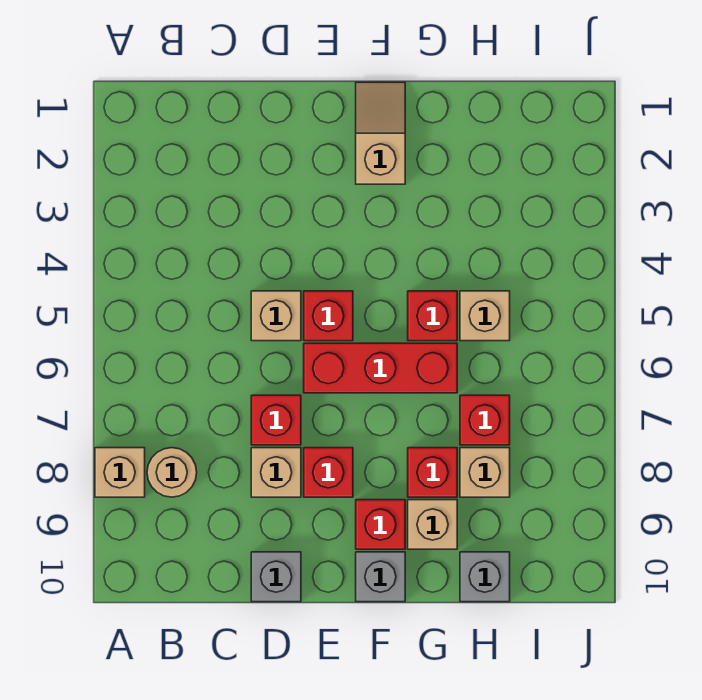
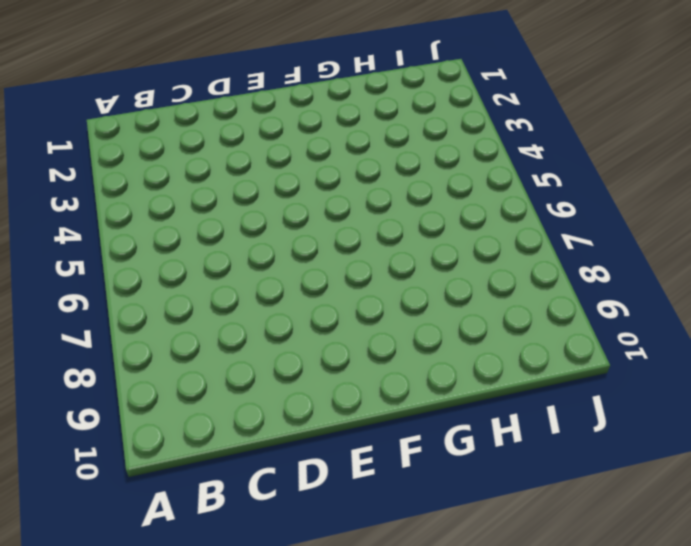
none -> tan 1x1 brick [95,448,145,497]
none -> tan 1x1 round brick [147,448,197,497]
none -> tan 1x1 brick [251,291,301,341]

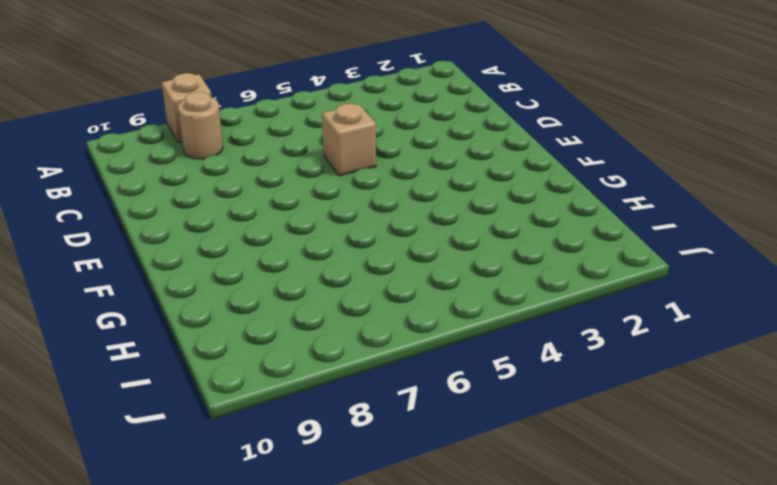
none -> red 1x1 brick [251,395,301,445]
none -> tan 1x1 brick [251,448,301,497]
none -> grey 1x1 brick [251,552,301,602]

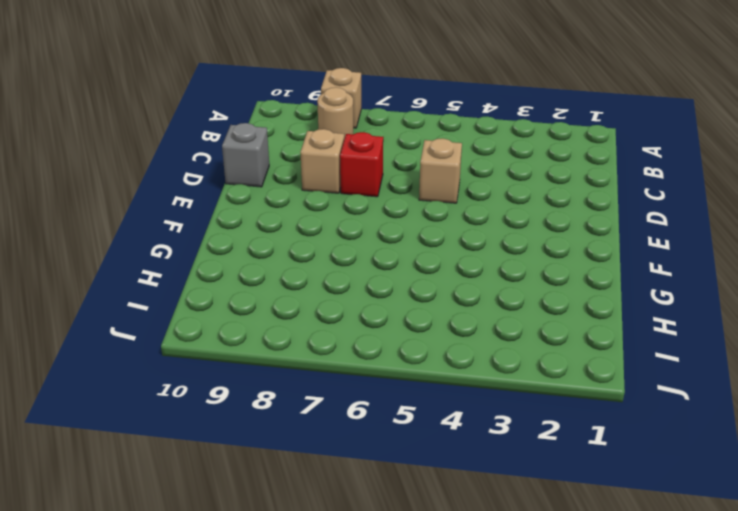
none -> red 1x1 brick [304,291,353,341]
none -> red 1x3 brick [304,343,457,393]
none -> red 1x1 brick [304,448,353,497]

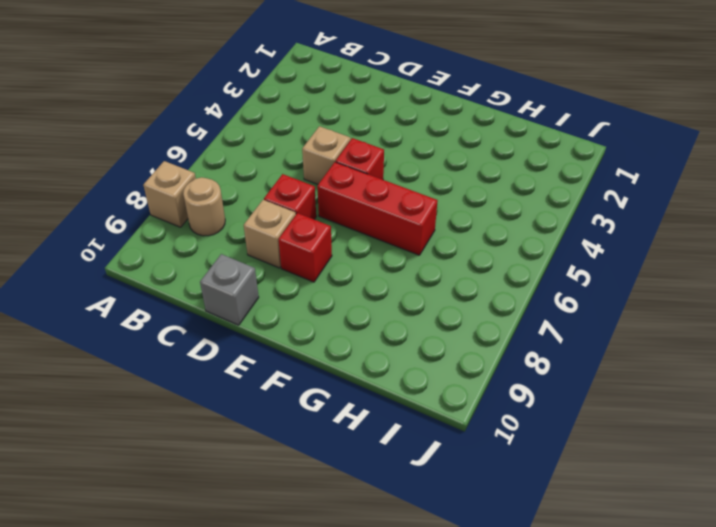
none -> tan 1x2 slope [356,82,405,184]
none -> red 1x1 brick [356,500,405,549]
none -> grey 1x1 brick [356,552,405,602]

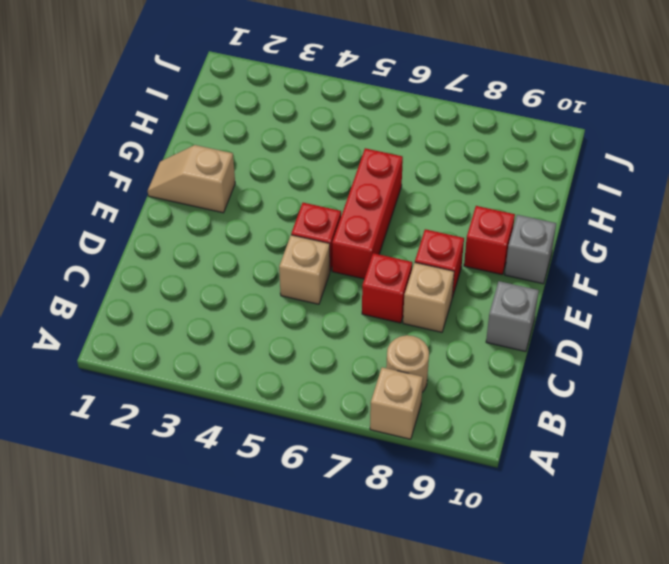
none -> red 1x1 brick [408,291,457,341]
none -> red 1x1 brick [408,448,457,497]
none -> tan 1x1 brick [408,500,457,549]

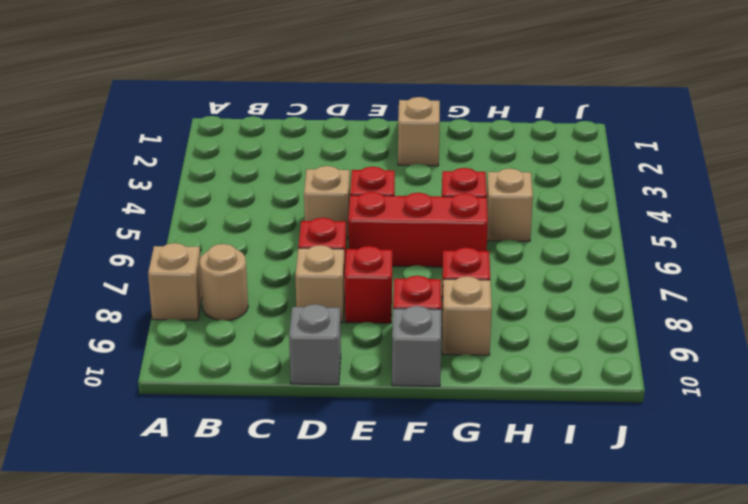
none -> red 1x1 brick [460,395,510,445]
none -> tan 1x1 brick [460,448,510,497]
none -> grey 1x1 brick [460,552,510,602]

